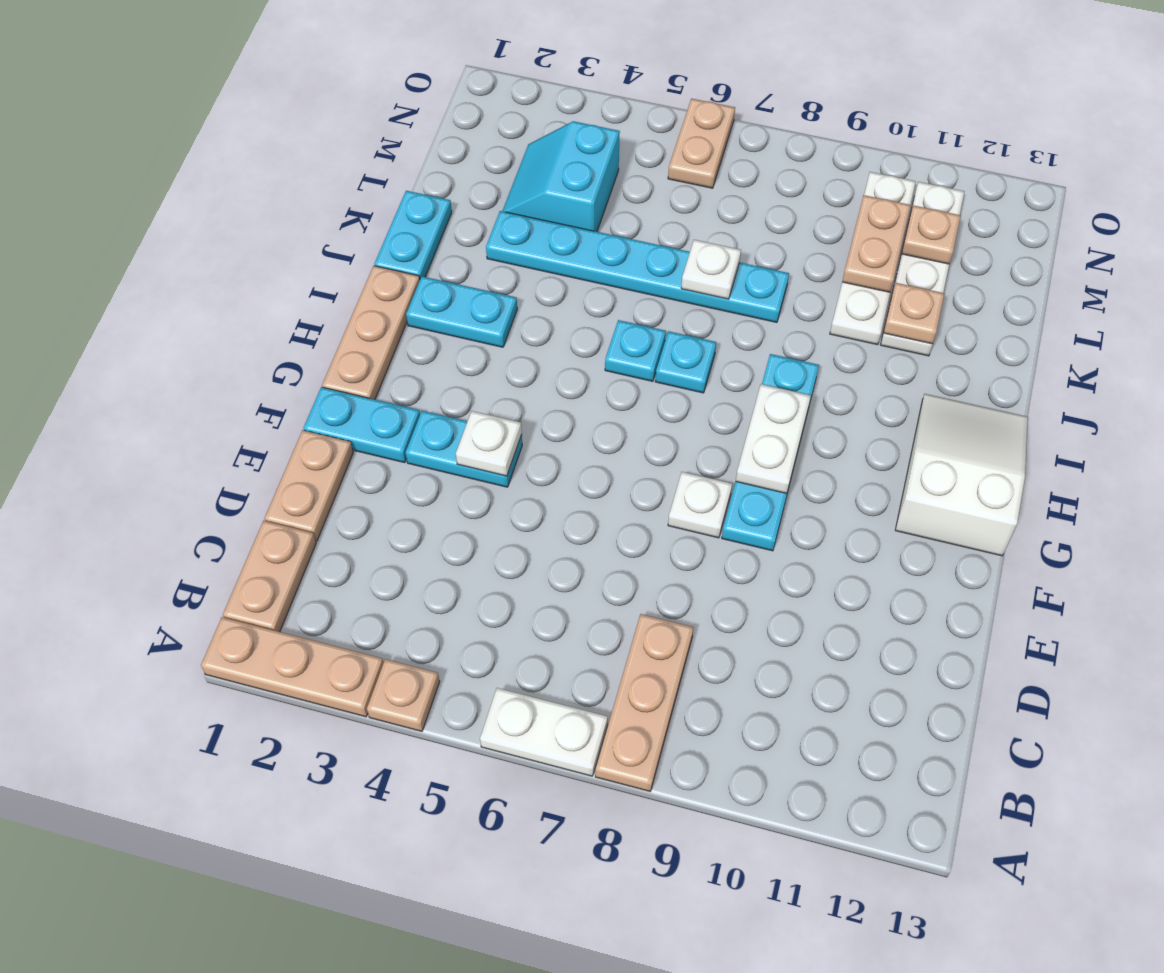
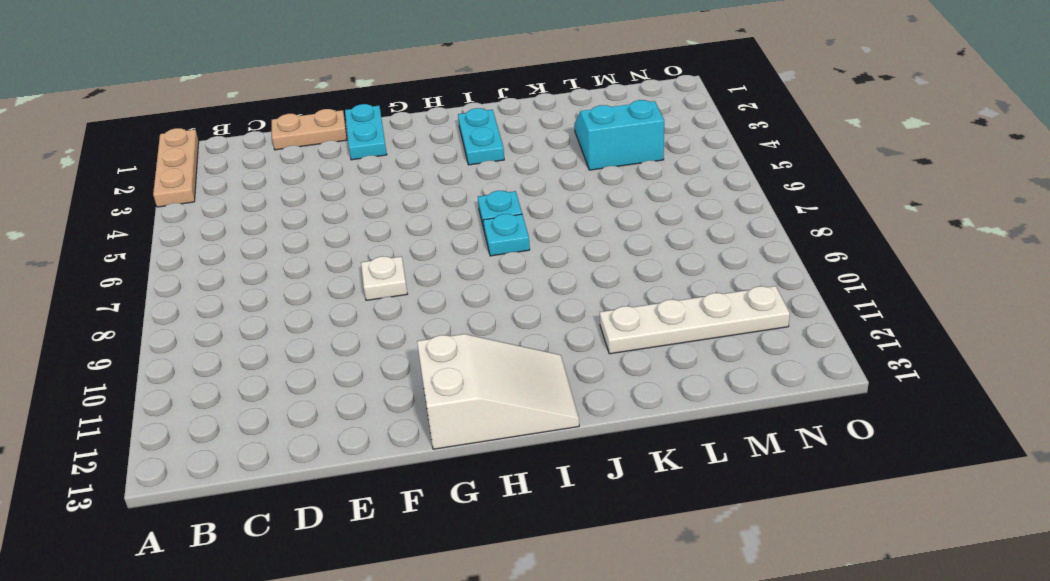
none -> tan 1x1 plate [367,659,440,731]
none -> white 1x2 plate [480,688,608,776]
none -> tan 1x3 plate [595,614,694,791]

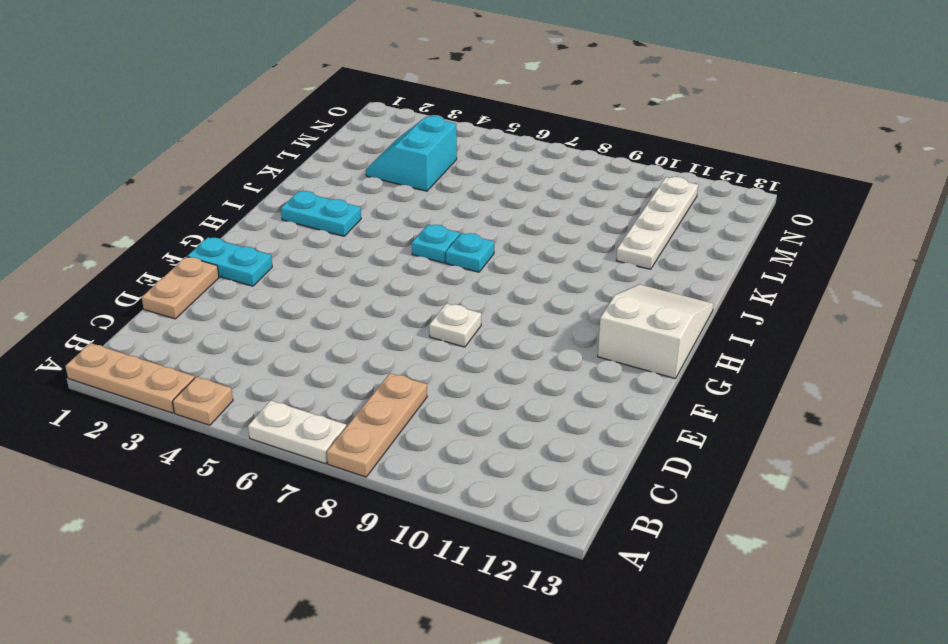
none -> tan 1x2 plate [223,521,316,632]
none -> cyan 1x2 plate [406,411,522,487]
none -> cyan 1x4 plate [722,354,819,551]

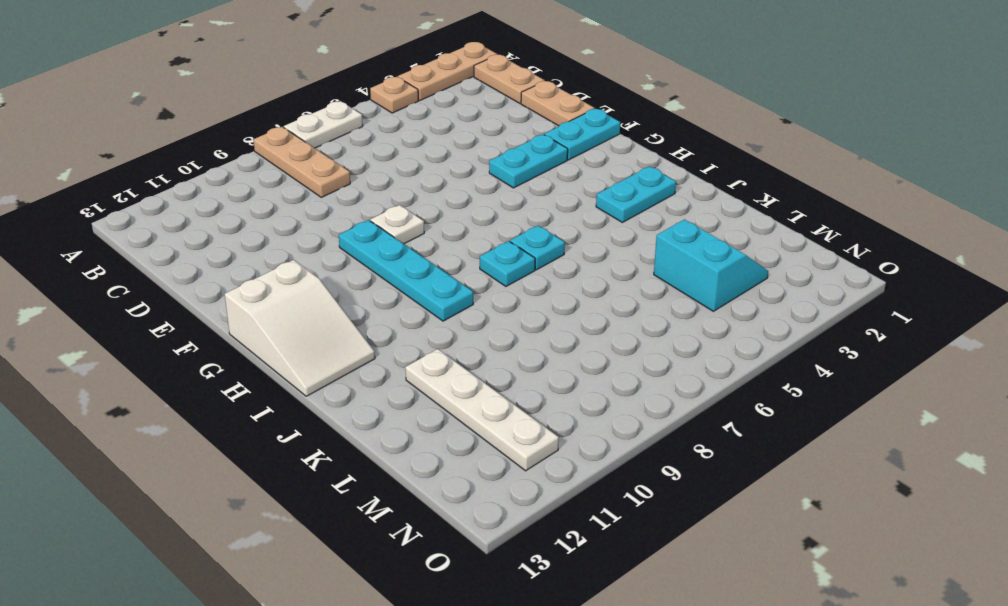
none -> tan 1x3 plate [322,266,420,400]
none -> cyan 1x2 plate [374,191,452,279]
none -> cyan 1x6 plate [486,211,789,322]

